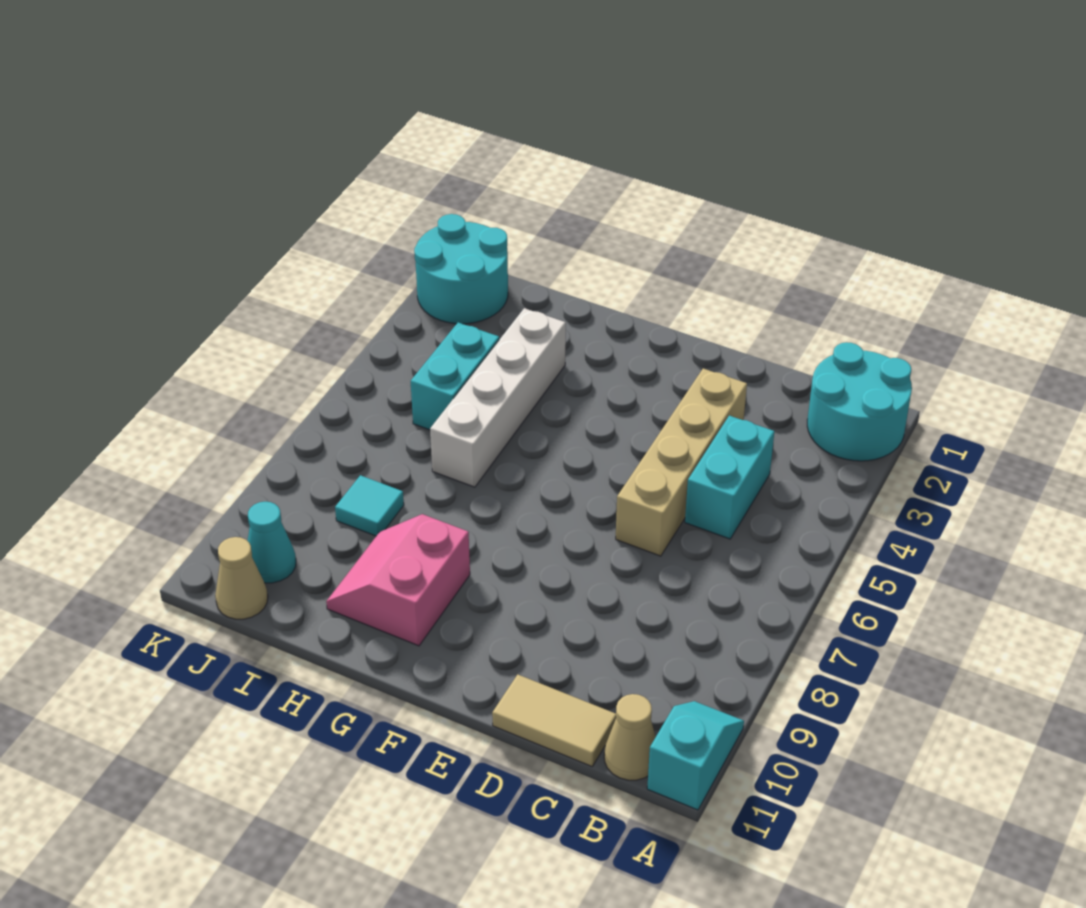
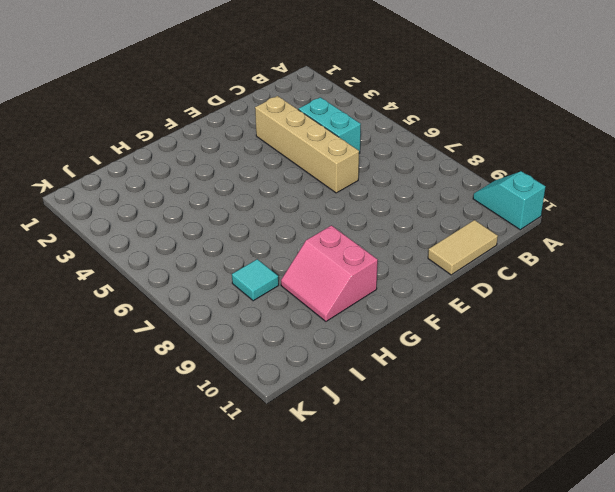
none -> cyan 2x2 round brick [807,342,912,461]
none -> tan 1x1 cone [604,694,656,780]
none -> white 1x4 brick [430,308,566,487]

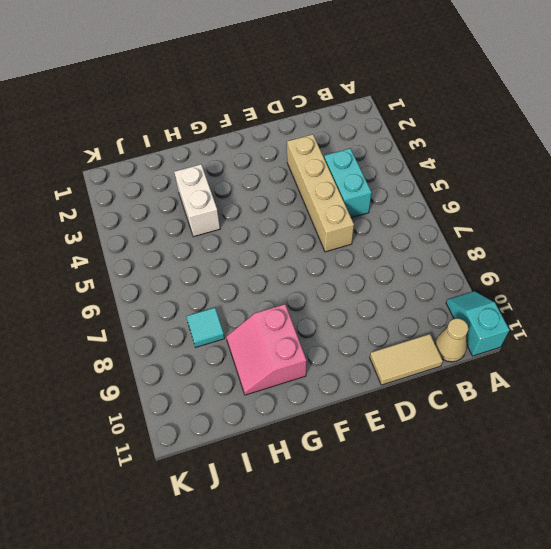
white 1x2 brick [174,164,220,237] -> white 1x4 brick [430,308,566,487]
none -> cyan 2x2 round brick [807,342,912,461]
none -> cyan 1x2 brick [411,323,499,430]
none -> cyan 2x2 round brick [414,214,508,324]

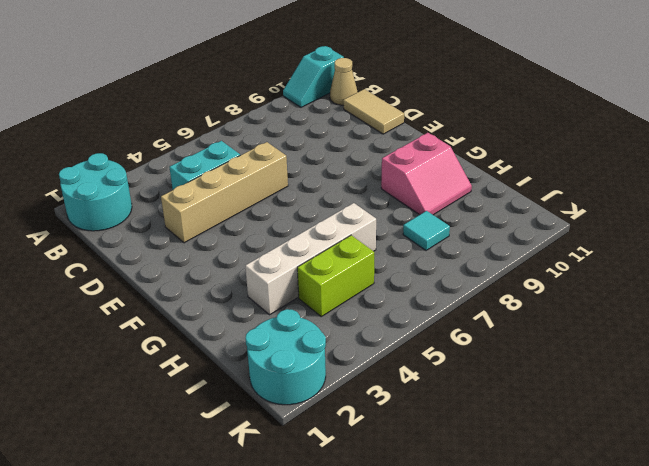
lime 1x2 brick [297,235,374,317] -> cyan 1x2 brick [411,323,499,430]
none -> cyan 1x1 cone [248,502,296,583]
none -> tan 1x1 cone [215,537,268,619]

